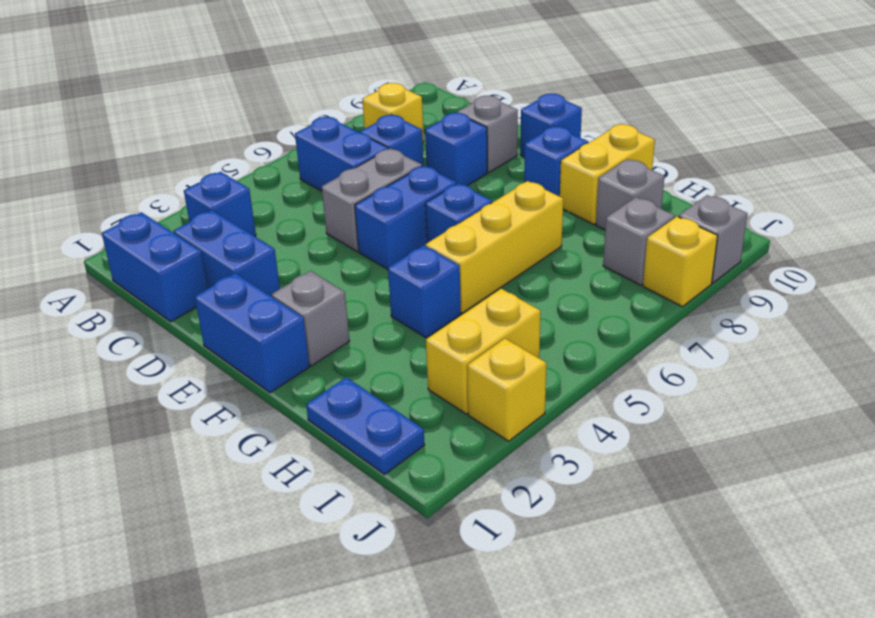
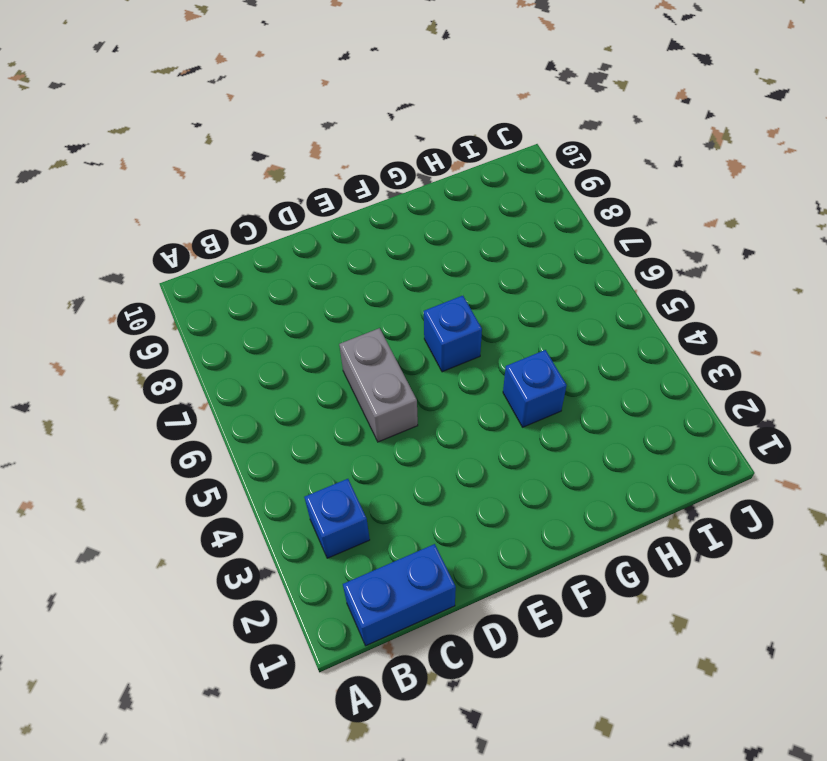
none -> blue 1x2 brick [295,117,389,191]
none -> yellow 1x1 brick [362,83,424,142]
none -> blue 1x2 brick [174,210,280,297]

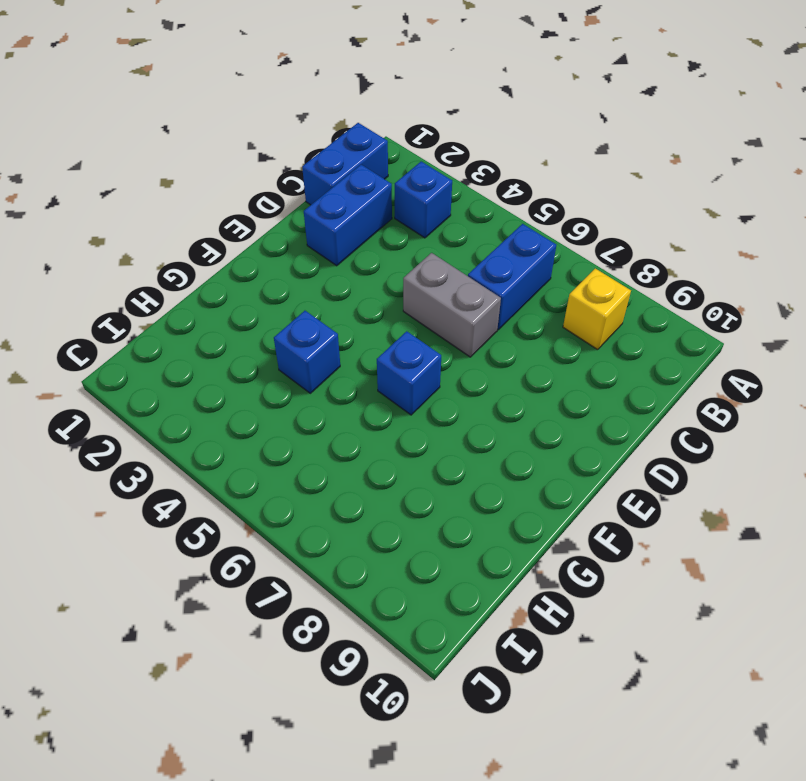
none -> blue 1x1 brick [360,114,423,166]
none -> blue 1x1 brick [425,113,487,186]
none -> grey 1x1 brick [457,96,518,172]

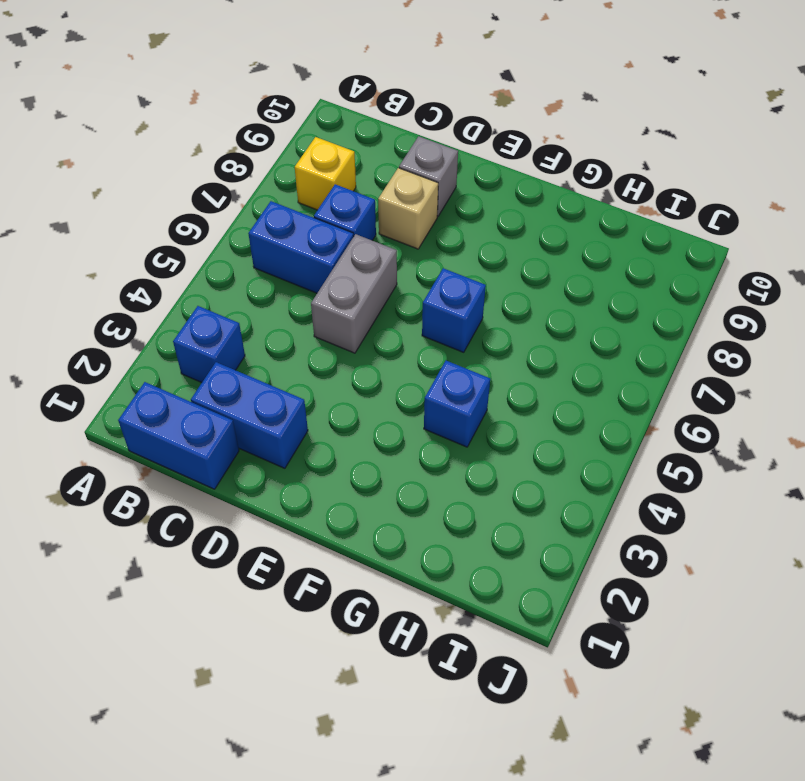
tan 1x1 brick [378,168,438,249] -> blue 1x1 brick [425,113,487,186]
none -> blue 1x2 brick [195,273,310,393]
none -> blue 1x2 brick [355,165,457,269]
none -> blue 1x1 brick [520,94,582,157]

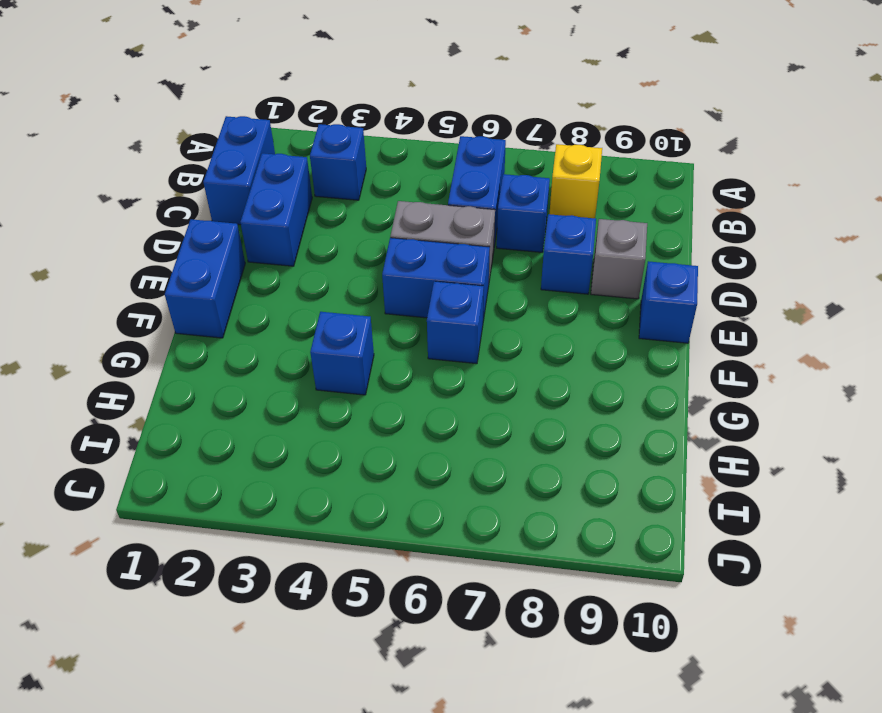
none -> grey 1x1 brick [272,271,349,366]
none -> blue 1x1 brick [524,126,588,196]
none -> yellow 1x3 brick [426,181,563,313]

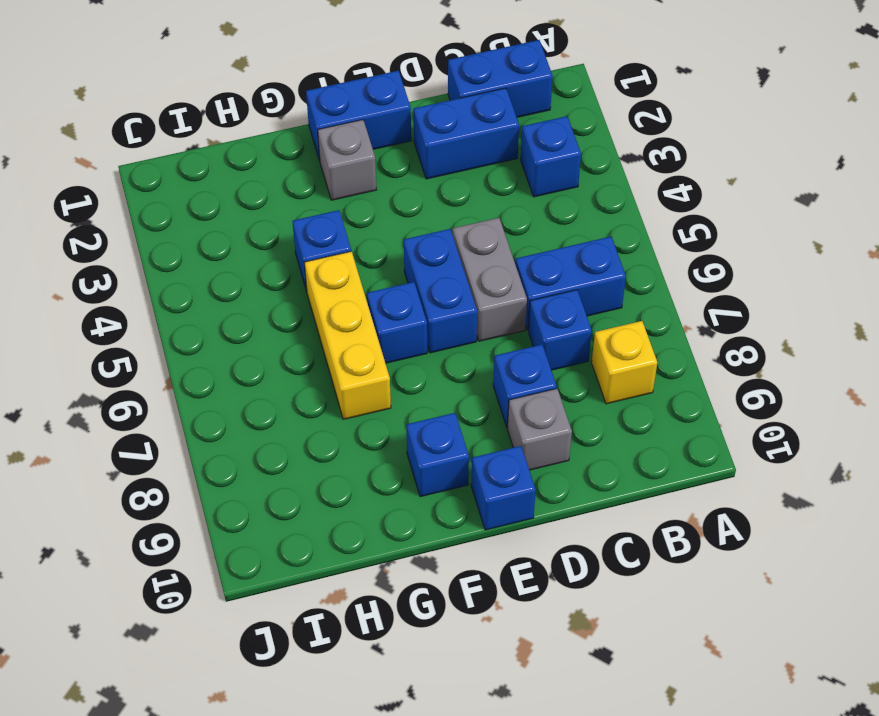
none -> yellow 1x2 brick [560,124,655,224]
none -> blue 1x2 plate [306,377,425,475]
none -> grey 1x1 brick [596,159,665,230]

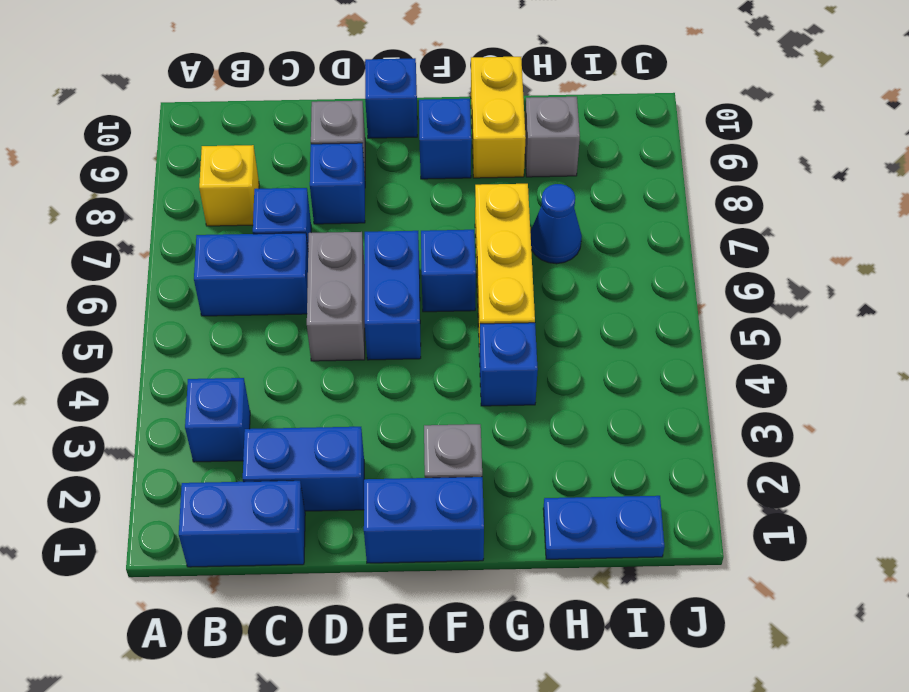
blue 1x1 cone [531,184,582,264] -> none
none -> yellow 1x2 brick [426,289,541,414]
none -> grey 1x1 brick [603,197,675,285]
none -> yellow 1x1 brick [467,339,546,441]

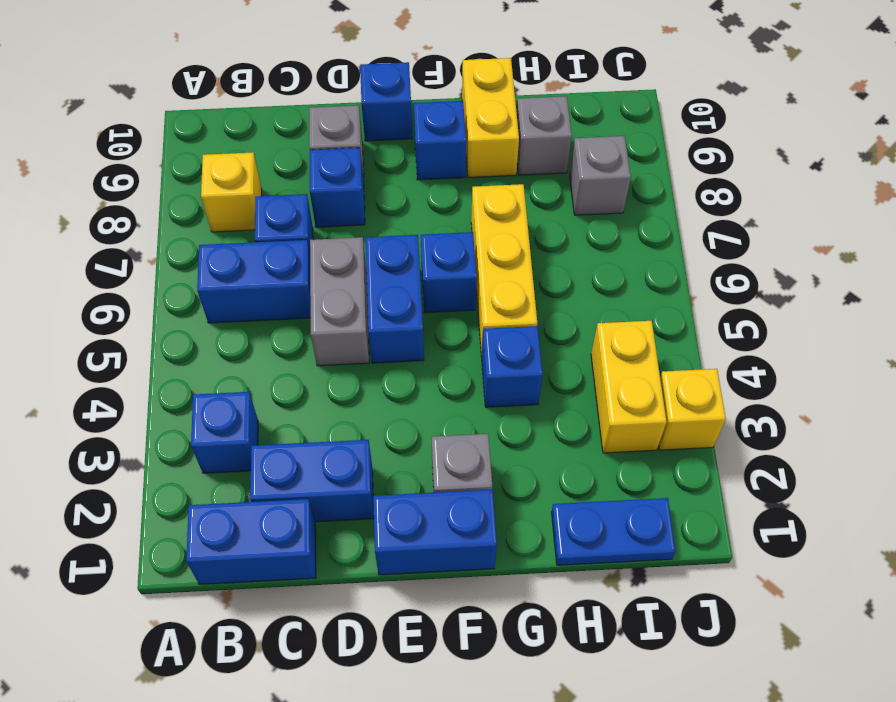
none -> yellow 1x1 brick [643,216,718,307]
none -> grey 1x1 brick [678,195,748,283]

